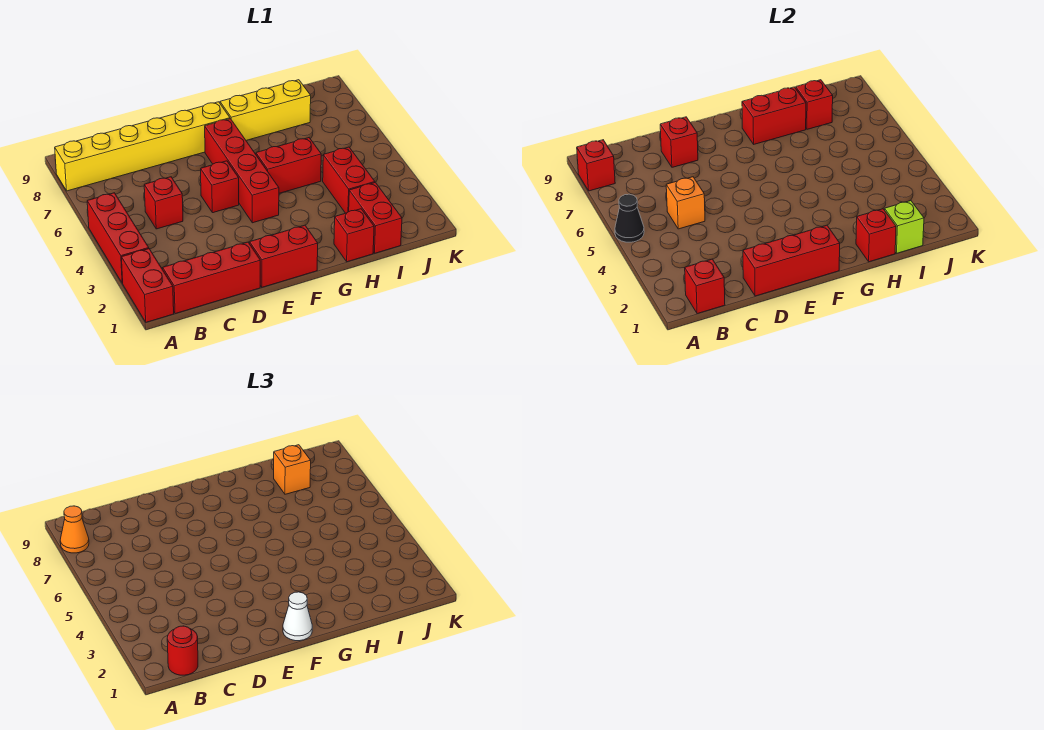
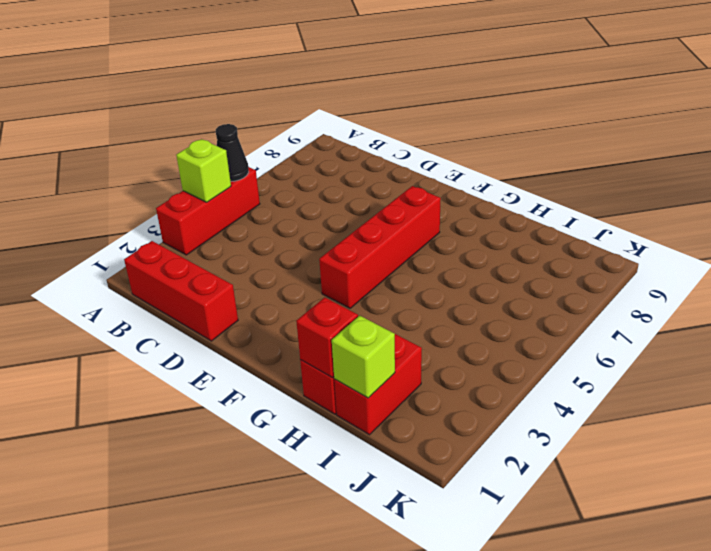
lime 1x1 brick [176,139,231,202] -> none
none -> red 1x2 brick [122,249,174,322]
none -> yellow 1x6 brick [55,102,230,191]
none -> red 1x1 brick [144,177,183,229]

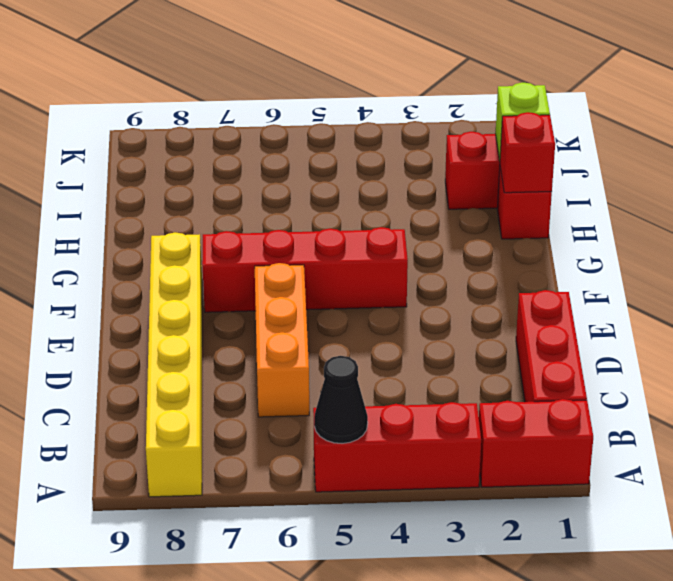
orange 1x3 brick [255,263,309,417] -> none
none -> red 1x1 brick [144,177,183,229]
none -> red 1x2 brick [250,225,318,287]
none -> red 1x1 brick [201,161,239,213]

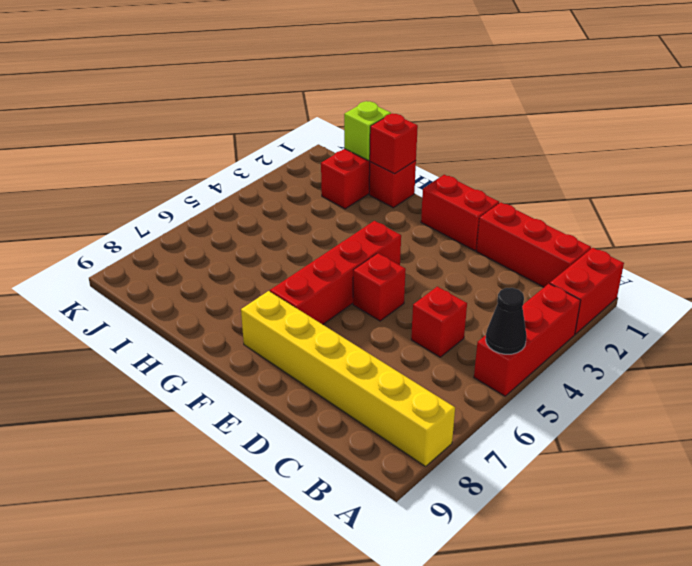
none -> red 1x2 brick [256,138,321,193]
none -> yellow 1x3 brick [220,80,311,140]
none -> red 1x2 brick [323,147,375,213]

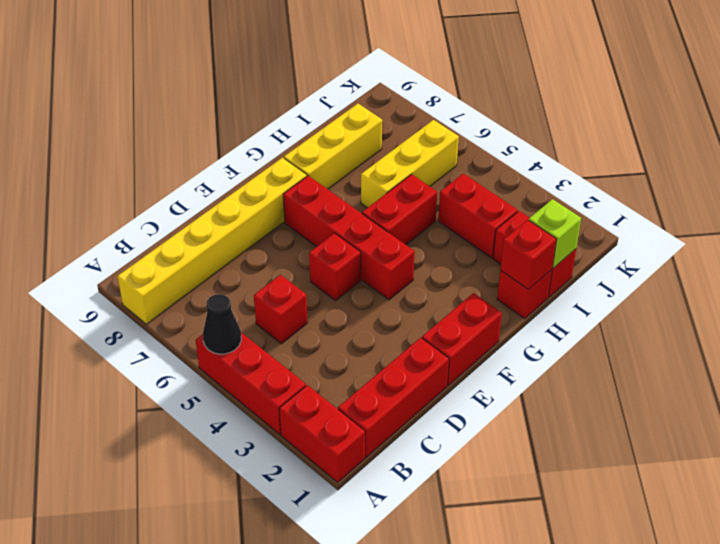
yellow 1x3 brick [361,120,459,208] -> none
none -> red 1x1 brick [577,140,615,191]
none -> red 1x1 brick [685,259,725,314]
none -> orange 1x1 brick [666,177,705,229]

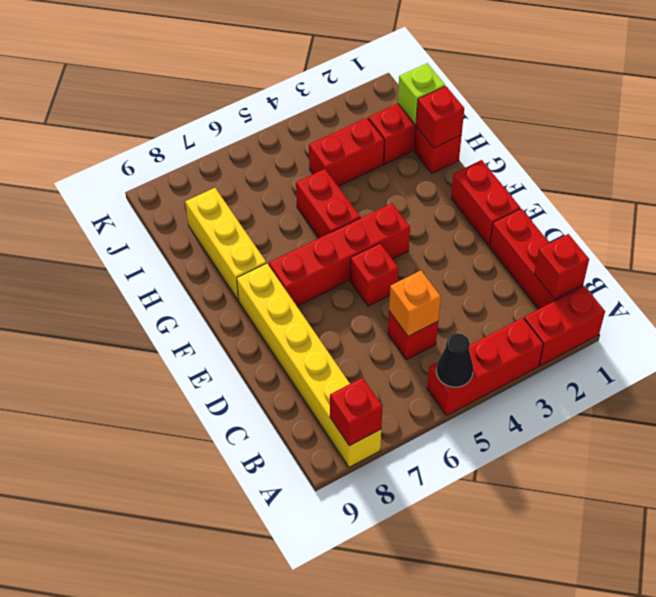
none -> red 1x3 brick [743,225,840,296]
none -> red 1x1 brick [660,117,698,167]
none -> red 1x2 brick [742,87,806,144]

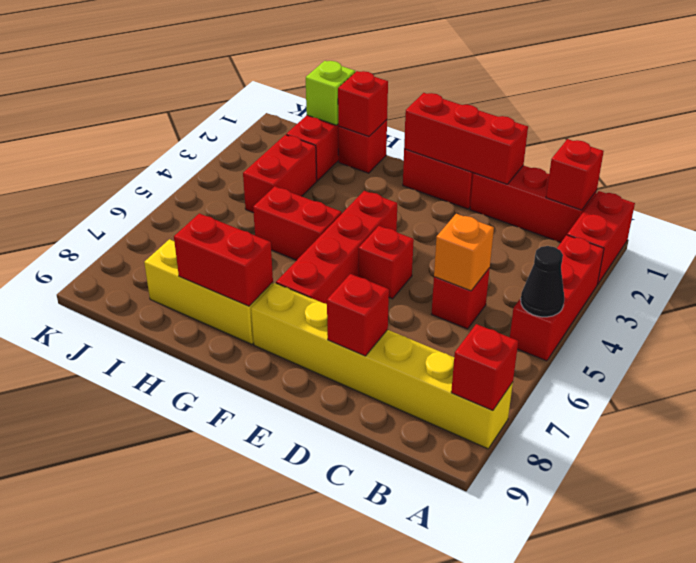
none -> red 1x1 brick [796,80,833,129]
none -> orange 1x1 cone [60,506,89,553]
none -> red 1x1 round brick [167,626,198,675]

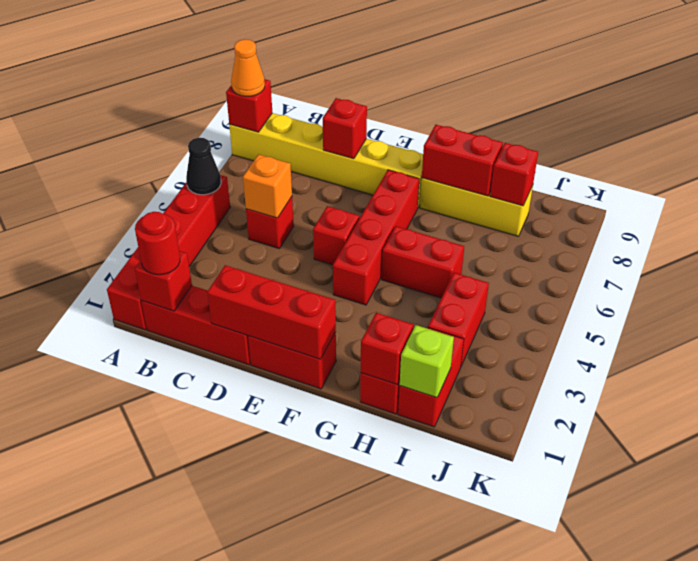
none -> white 1x1 cone [283,592,312,641]
none -> orange 1x1 brick [274,445,311,494]

